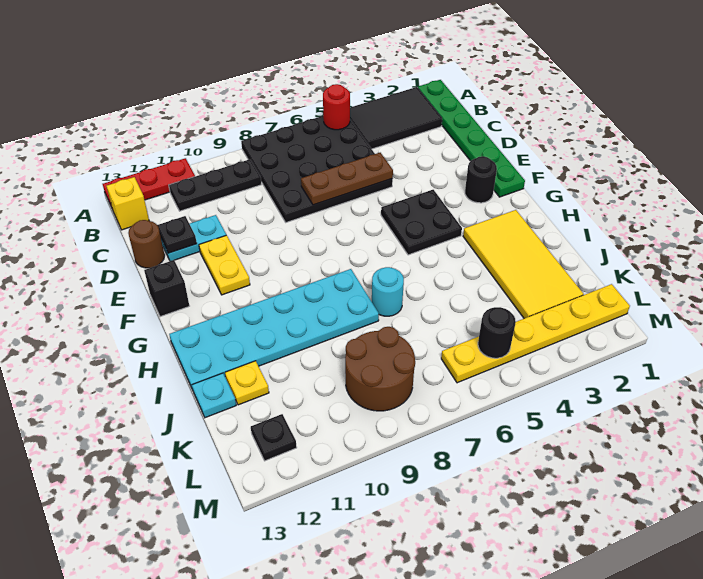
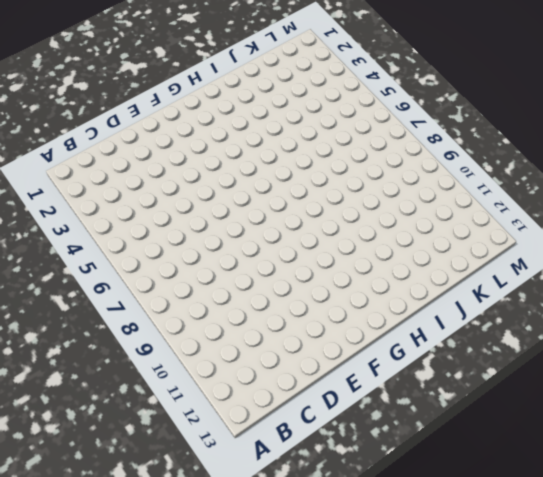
none -> green 1x6 plate [418,80,525,197]
none -> black 2x3 tile [350,87,442,149]
none -> black 4x4 plate [241,116,393,222]

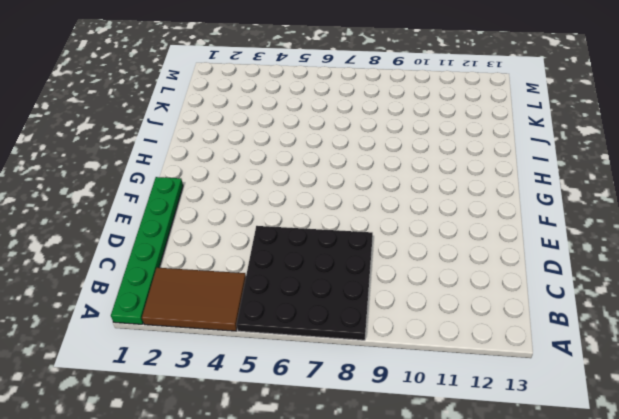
brown 2x3 tile [142,268,246,331] -> black 2x3 tile [350,87,442,149]
none -> red 1x3 plate [103,158,195,208]
none -> black 1x3 plate [169,159,261,211]
none -> yellow 1x1 brick [107,177,149,230]

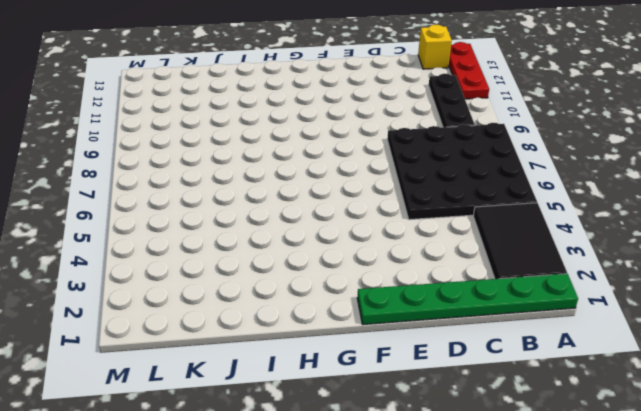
none -> cyan 1x2 plate [161,215,226,261]
none -> brown 1x1 round brick [128,220,165,268]
none -> yellow 1x2 plate [199,235,250,295]

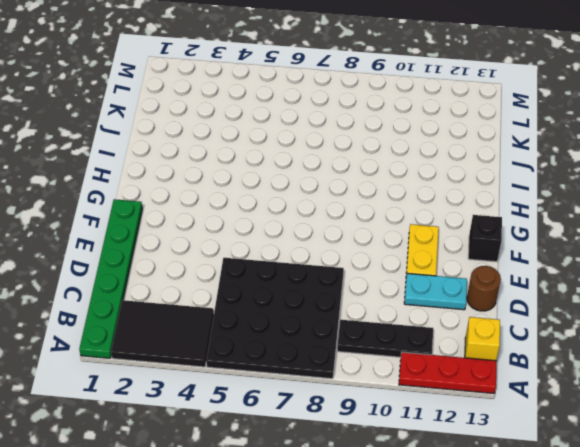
none -> black 1x1 round brick [465,156,497,203]
none -> black 2x2 plate [381,190,462,255]
none -> yellow 2x4 tile [463,210,583,318]

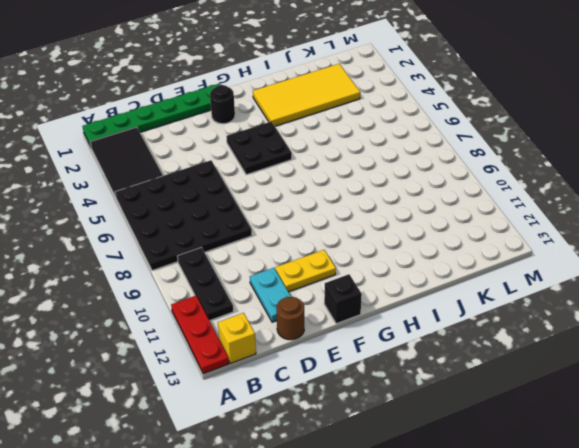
none -> cyan 2x6 plate [169,269,379,390]
none -> cyan 1x1 round brick [372,267,404,316]
none -> yellow 1x1 plate [225,361,269,405]

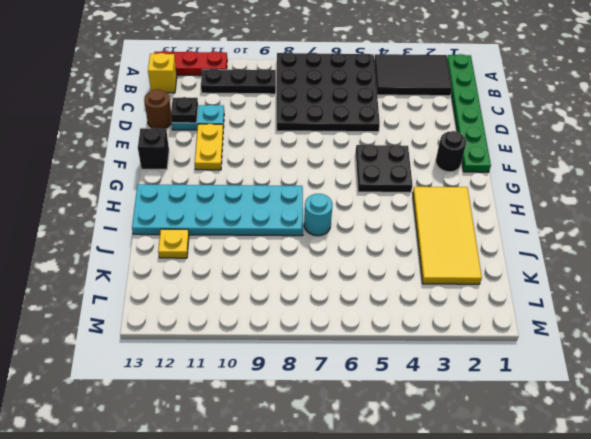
none -> cyan 1x1 plate [192,373,236,418]
none -> brown 2x2 round brick [345,327,415,411]
none -> yellow 1x6 plate [441,284,630,383]

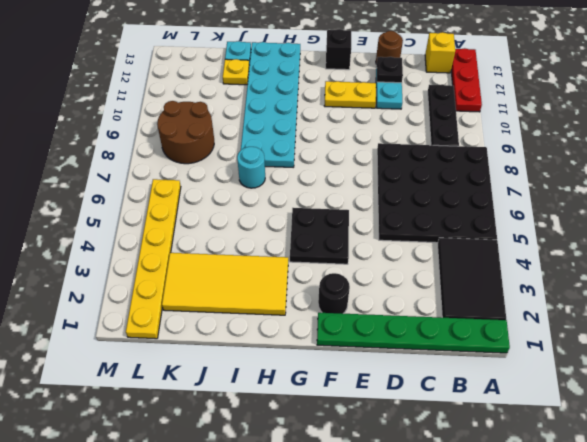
none -> black 1x1 plate [251,414,297,461]
none -> red 1x1 round brick [323,84,350,130]
none -> brown 1x3 plate [301,153,393,205]

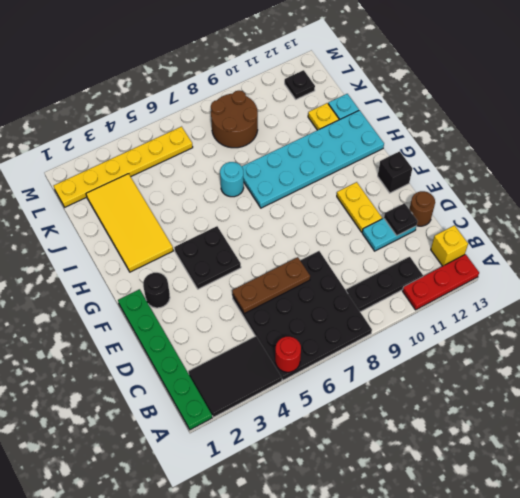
none -> black 1x1 round brick [478,307,516,358]

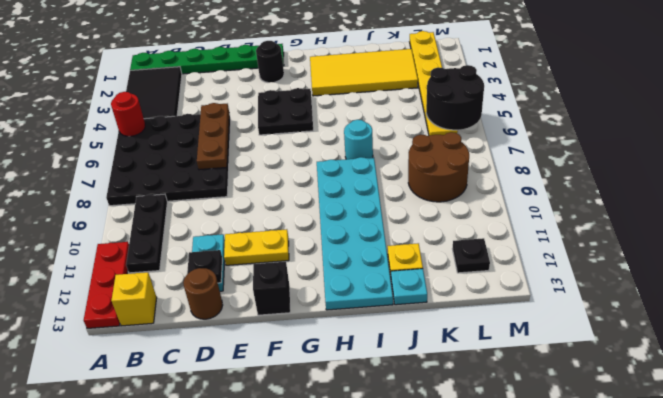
black 2x2 round brick [426,65,484,130] -> black 1x1 round brick [478,307,516,358]

